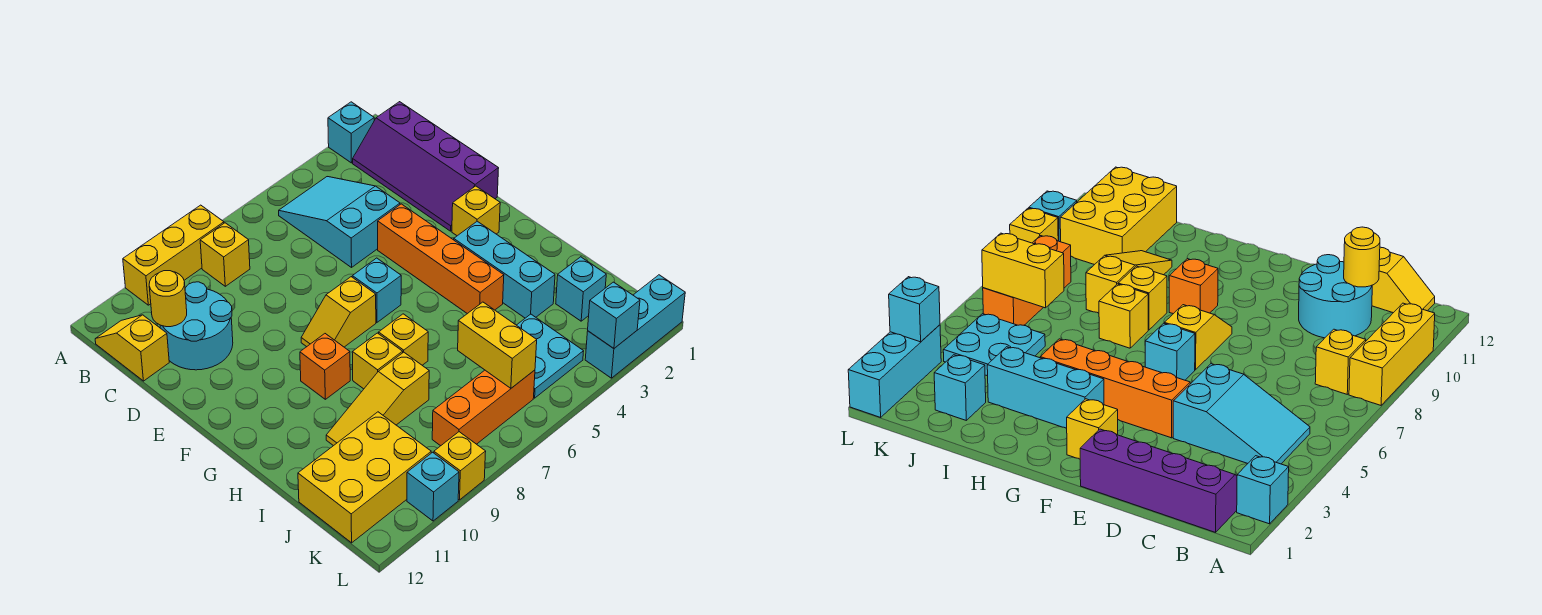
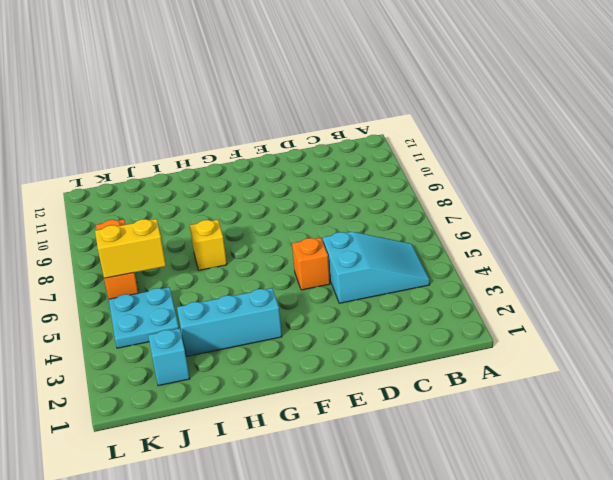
orange 1x1 brick [292,238,330,290] -> orange 1x1 brick moved to [300,334,350,399]
none -> cyan 1x1 brick [328,102,374,163]
none -> yellow 1x3 brick [123,205,224,305]
none -> purple 2x4 slope [353,102,499,231]

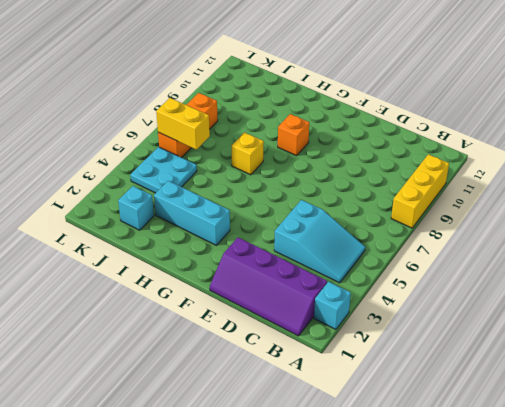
purple 2x4 slope [210,237,327,336] -> purple 2x4 slope turned to [353,102,499,231]
none -> yellow 1x1 brick [200,223,250,286]
none -> yellow 1x2 slope [95,315,169,381]
none -> cyan 2x2 round brick [160,282,233,370]

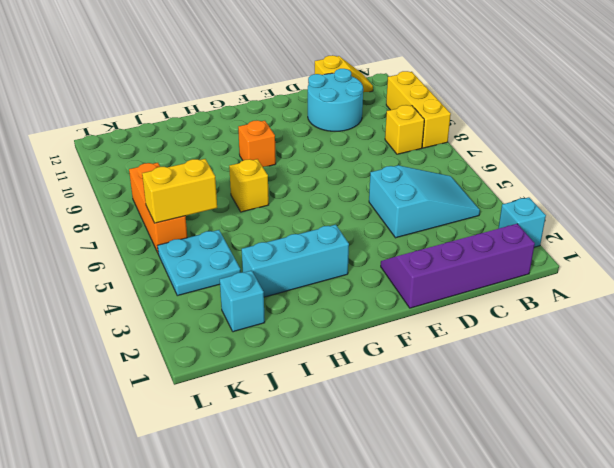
none -> orange 1x4 brick [378,204,504,314]
none -> yellow 1x1 brick [452,186,500,236]
none -> cyan 1x1 brick [352,258,401,322]

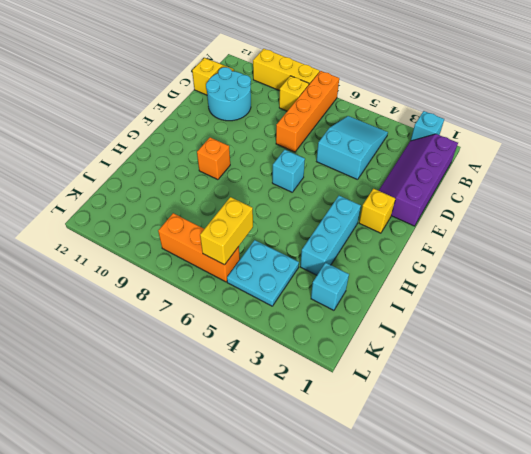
orange 1x4 brick [276,71,339,152] -> orange 1x4 brick moved to [378,204,504,314]
none -> yellow 1x2 slope [301,277,376,347]
none -> yellow 1x1 brick [379,314,428,365]
none -> yellow 1x1 brick [352,333,403,389]

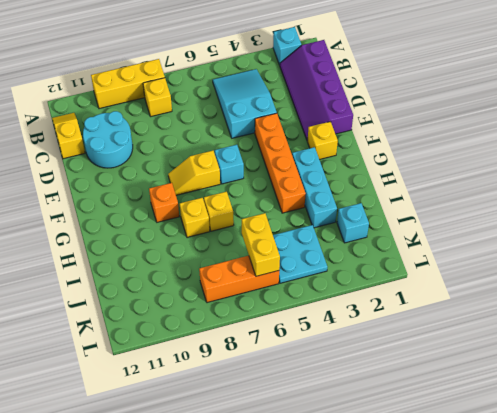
none -> yellow 1x3 slope [326,352,429,446]
none -> yellow 2x3 brick [298,412,431,543]
none -> cyan 1x3 brick [585,275,685,378]

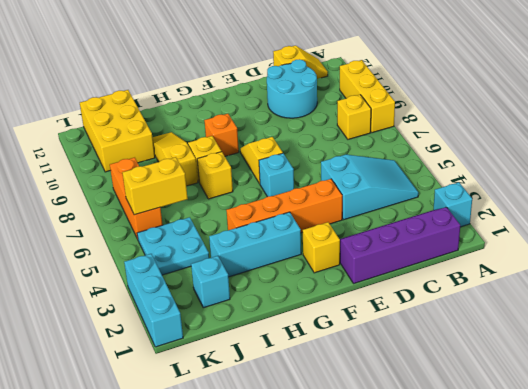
none -> yellow 1x1 brick [434,432,486,500]
none -> cyan 1x1 brick [407,452,459,521]
none -> yellow 1x1 round brick [149,271,187,327]

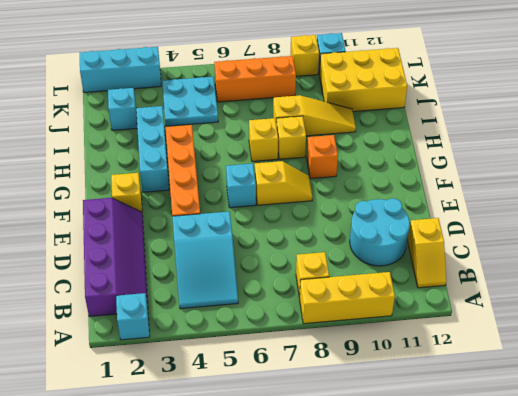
none -> yellow 1x1 round brick [149,271,187,327]
none -> yellow 1x2 brick [458,302,537,388]
none -> cyan 1x1 brick [588,282,640,348]

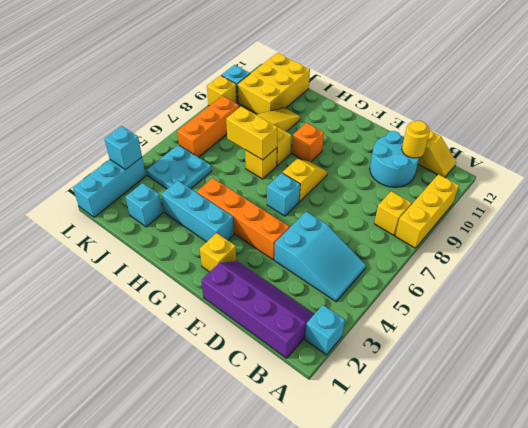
yellow 1x2 brick [226,106,277,160] -> yellow 1x2 brick moved to [458,302,537,388]

